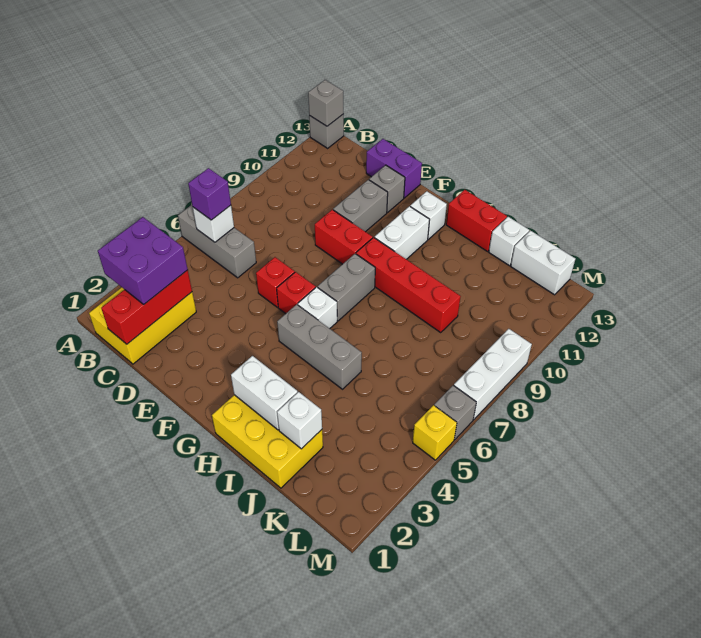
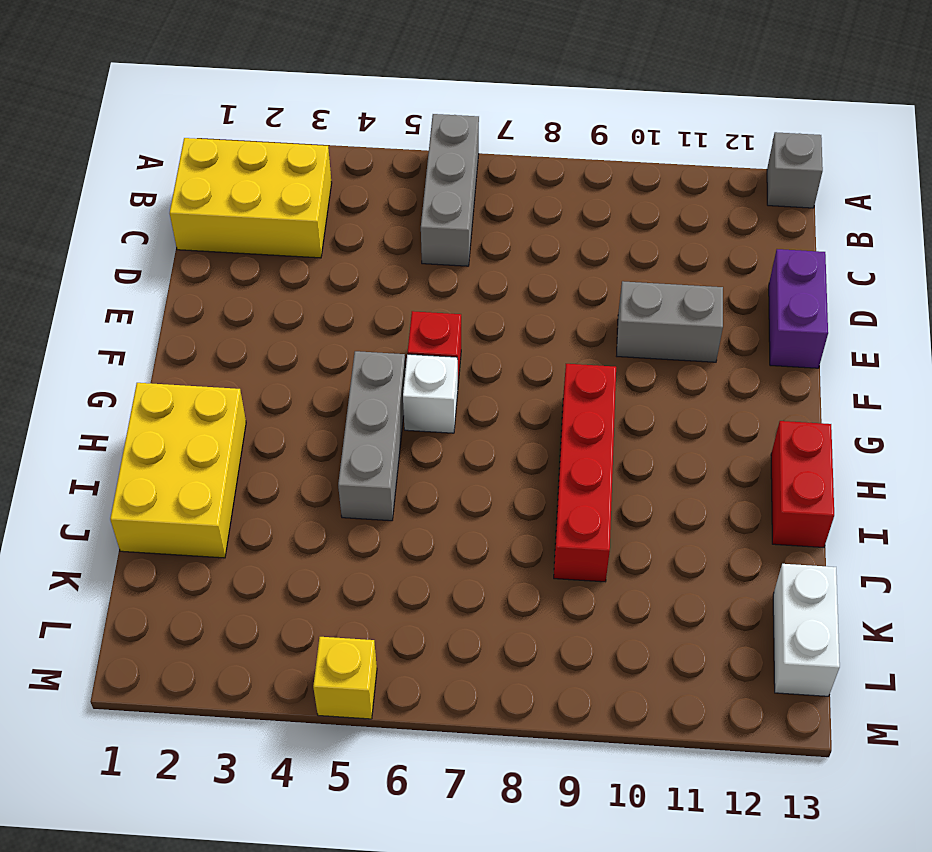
none -> red 1x1 brick [256,257,295,307]
none -> red 1x2 brick [315,210,373,264]
none -> grey 1x1 brick [369,165,405,213]

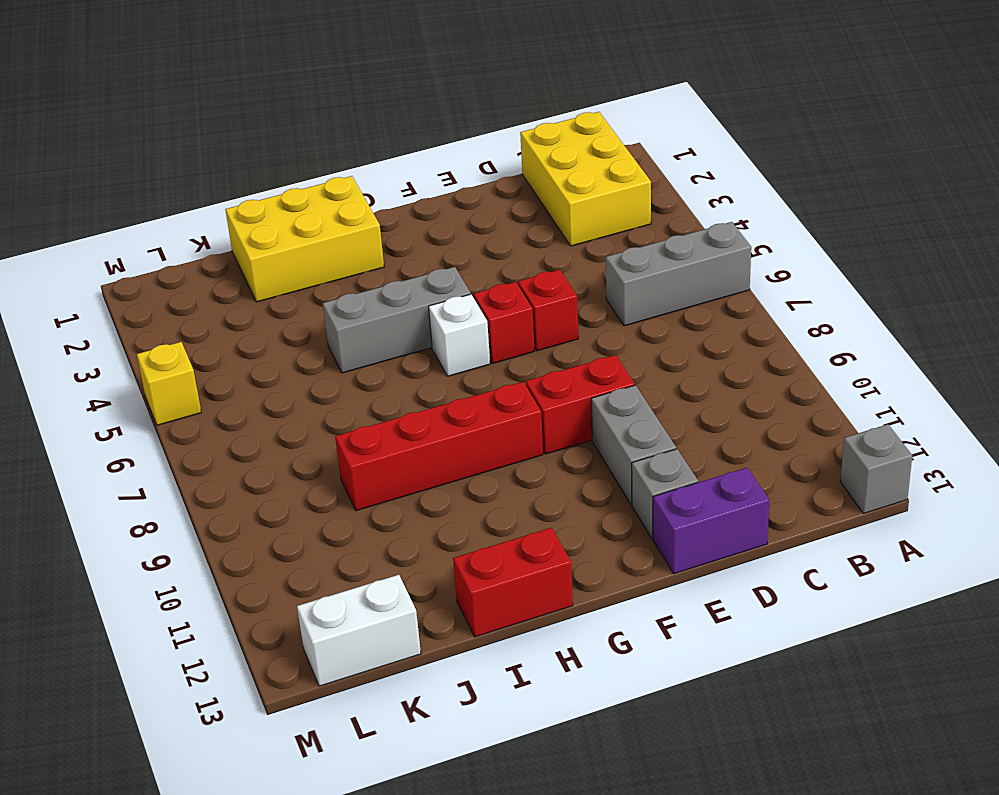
none -> grey 1x2 brick [318,254,375,321]
none -> white 1x2 brick [374,206,430,259]
none -> white 1x1 brick [410,191,447,239]

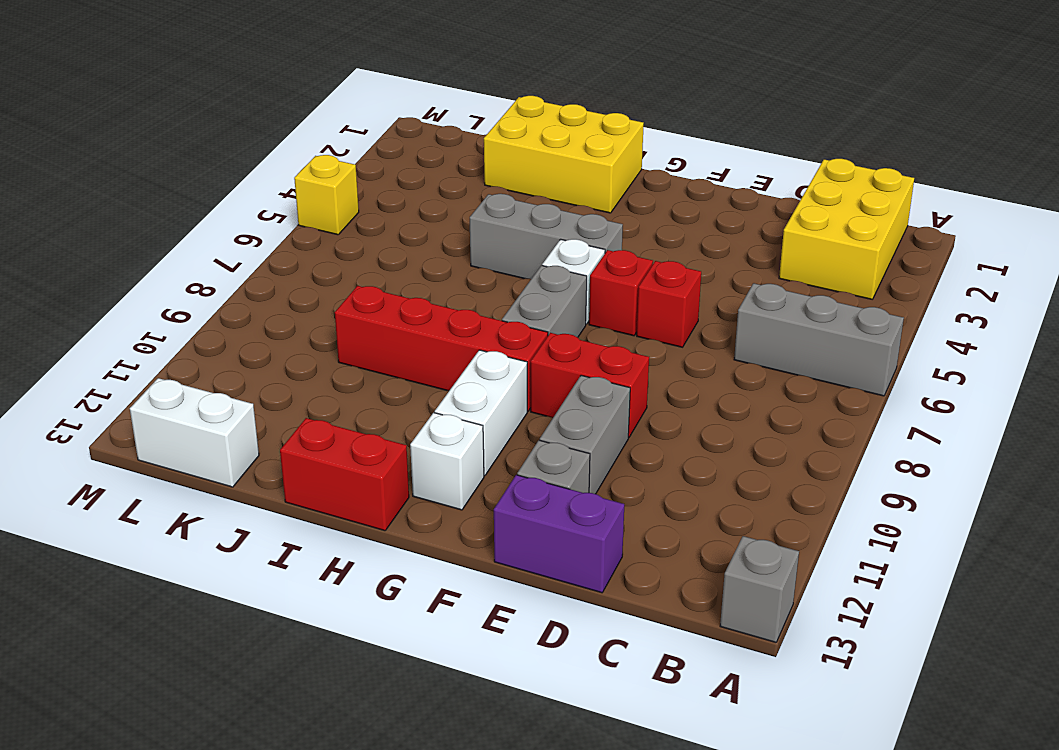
none -> white 1x1 brick [489,217,529,266]
none -> grey 1x1 brick [434,386,476,440]
none -> white 1x3 brick [454,329,532,420]

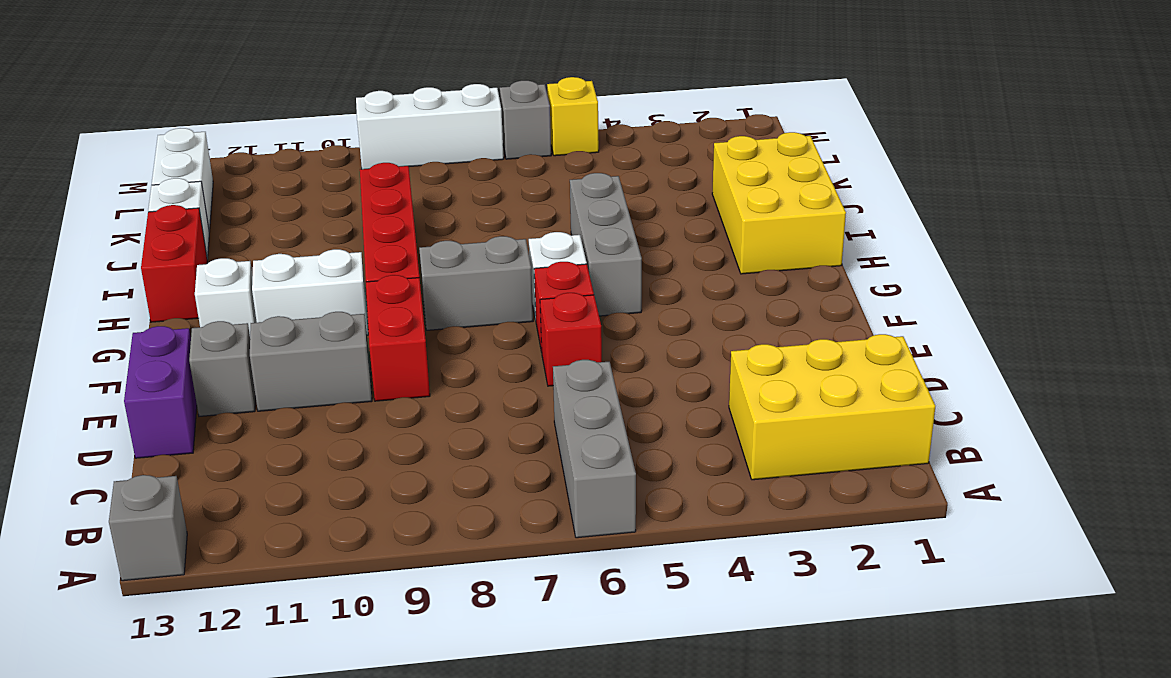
none -> grey 1x1 brick [308,80,343,126]
none -> white 1x1 brick [193,205,234,242]
none -> red 1x3 brick [101,270,192,344]

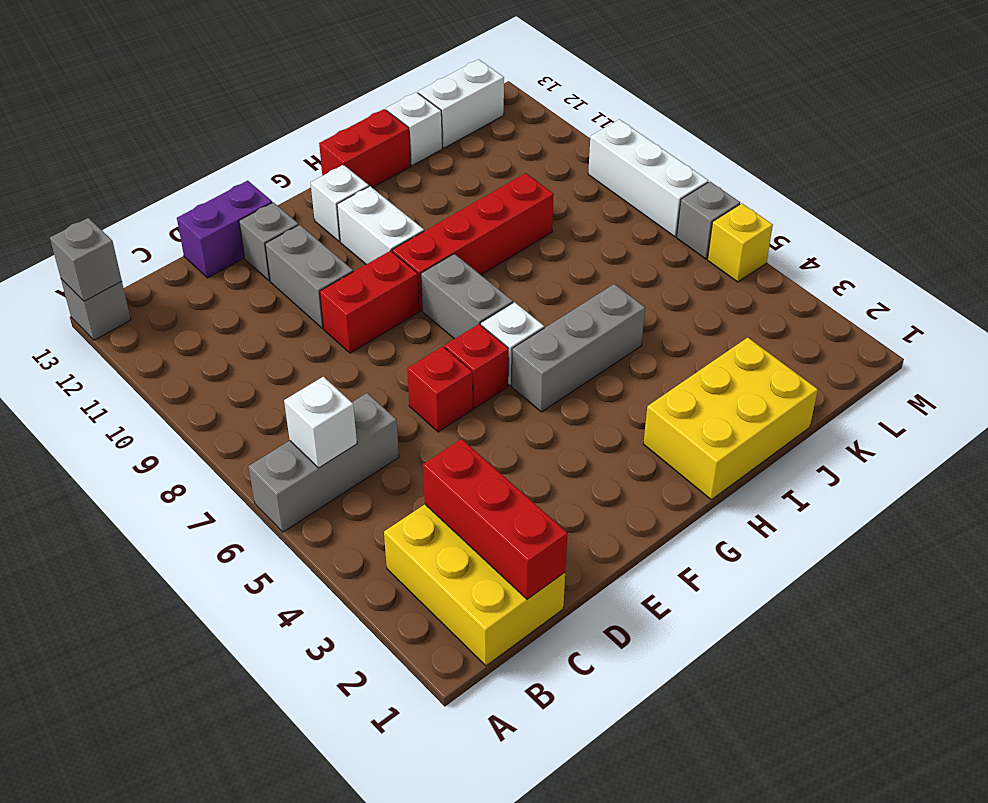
none -> white 1x2 brick [231,356,298,430]
none -> white 1x1 brick [277,392,322,449]
none -> purple 2x2 brick [98,217,188,304]

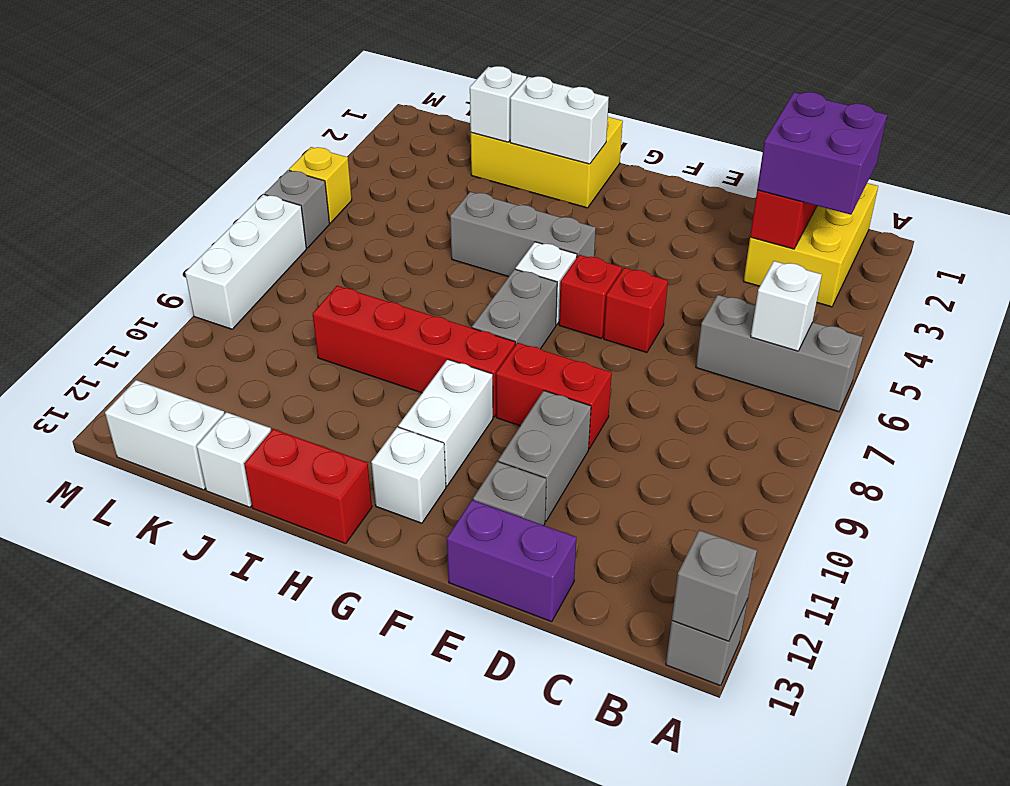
none -> purple 1x1 brick [188,168,231,220]

